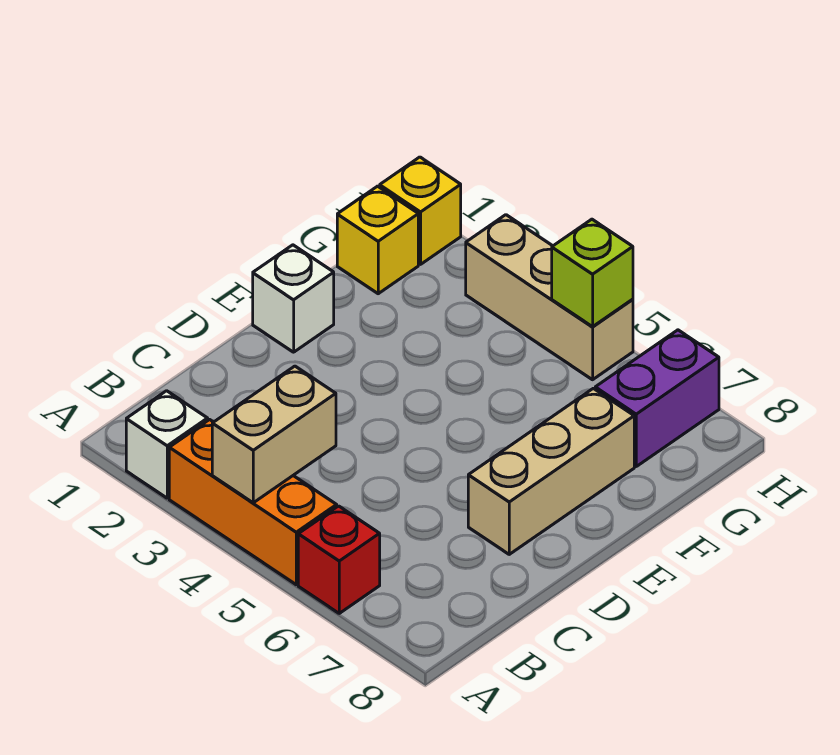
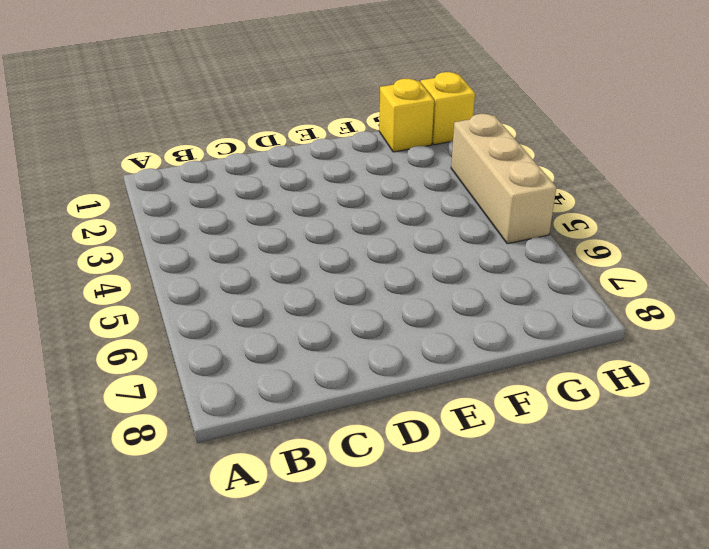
none -> white 1x1 brick [126,391,208,498]
none -> orange 1x3 brick [169,420,337,585]

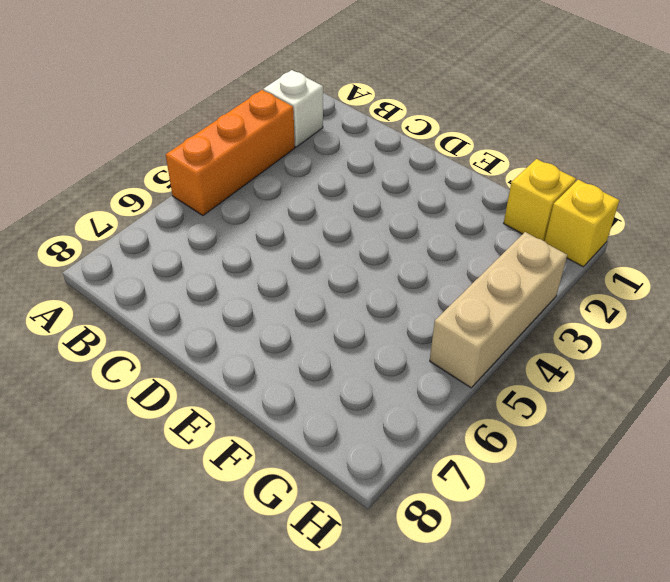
none -> red 1x1 brick [298,506,380,613]
none -> tan 1x3 brick [468,388,634,554]

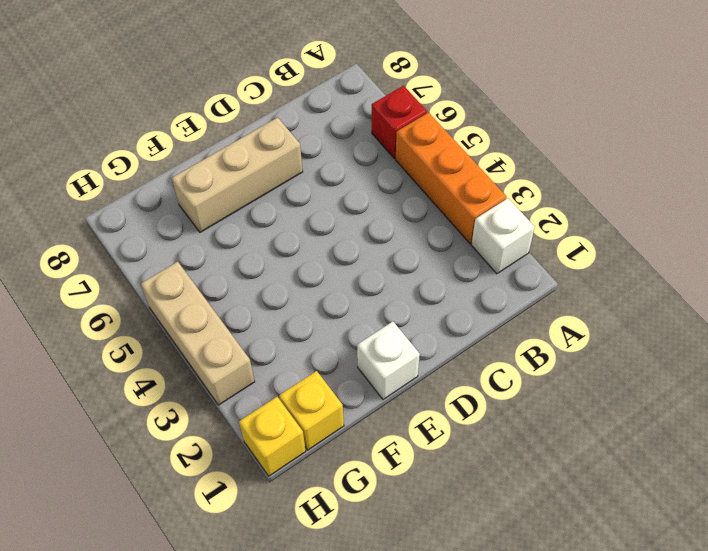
none -> purple 1x2 brick [595,330,719,466]
none -> tan 1x2 brick [212,366,336,503]

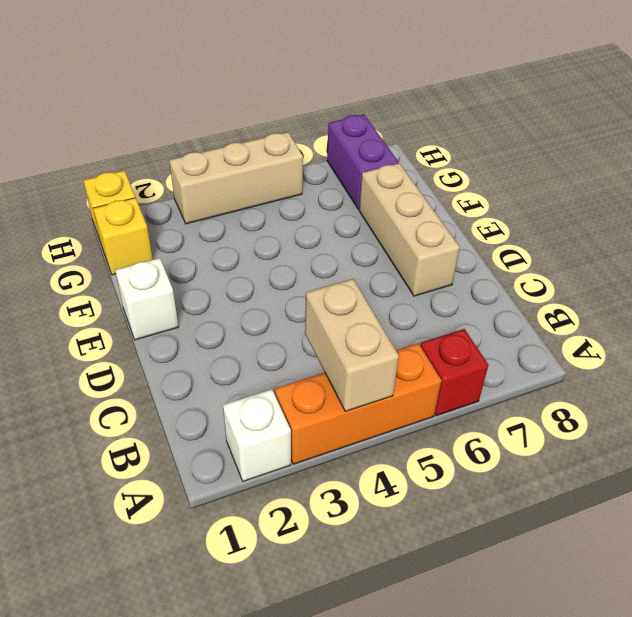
none -> lime 1x1 brick [552,219,633,327]

